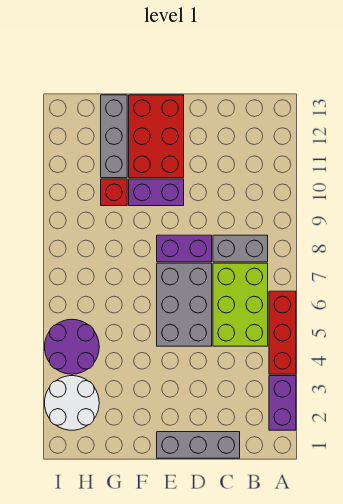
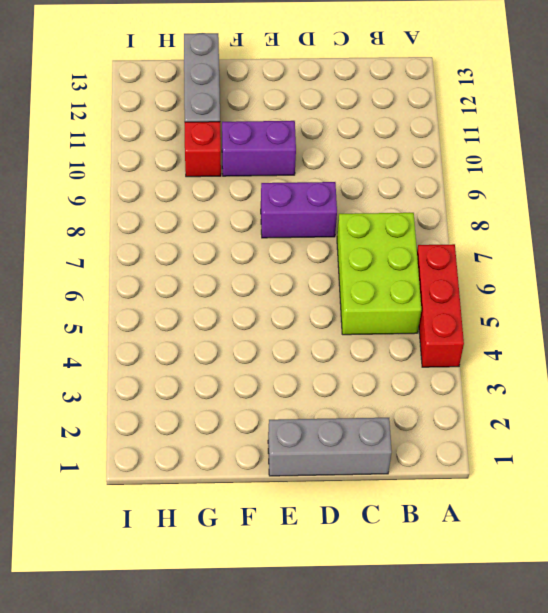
none -> purple 1x2 brick [269,376,296,430]
none -> grey 1x2 brick [213,235,268,262]
none -> grey 2x3 brick [157,263,212,346]

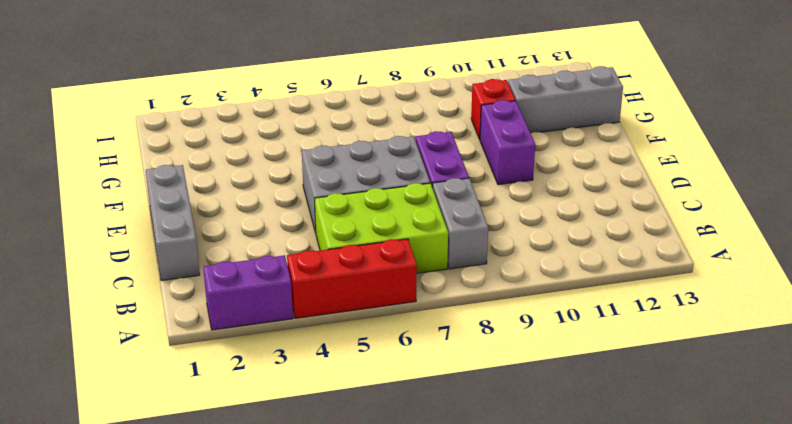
none -> red 2x3 brick [129,95,184,178]
none -> white 2x2 round brick [45,376,99,430]
none -> purple 2x2 round brick [45,319,99,374]

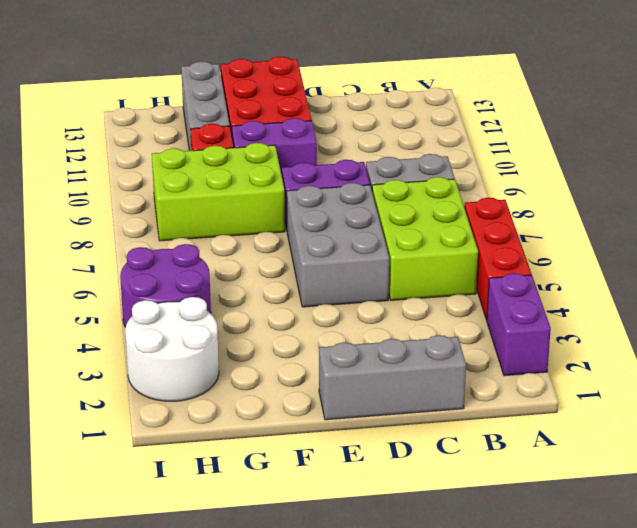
lime 2x3 brick [152,143,285,241] -> none

